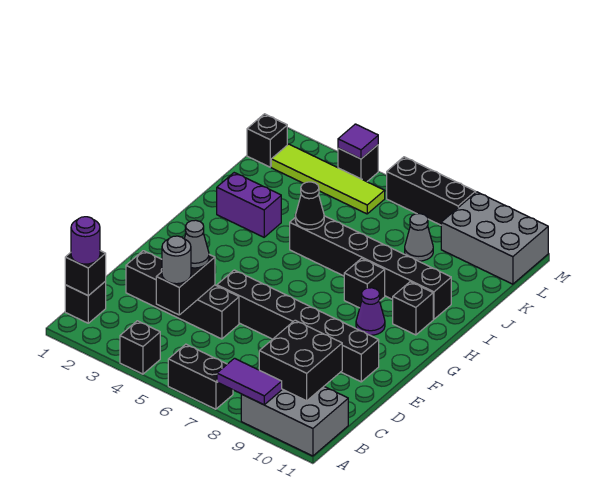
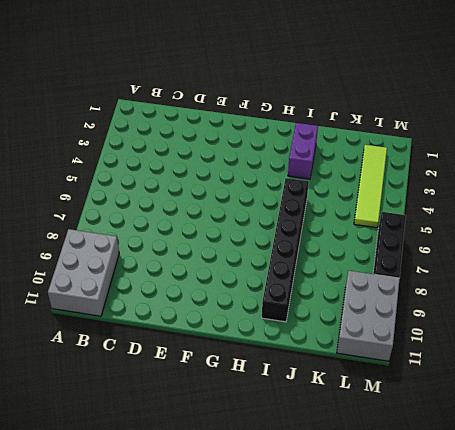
none -> black 1x1 brick [120,321,160,374]
none -> black 1x2 brick [168,344,233,409]
none -> black 1x1 brick [65,281,106,323]

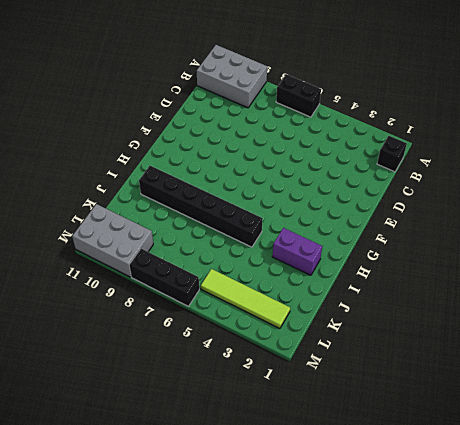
none -> black 1x1 brick [120,321,160,374]
none -> black 1x4 brick [126,251,239,339]
none -> black 1x6 brick [217,270,379,382]

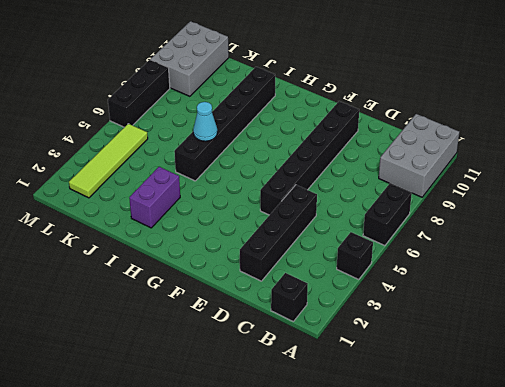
cyan 1x1 cone [193,102,217,141] -> none
none -> purple 1x1 cone [356,288,385,335]
none -> black 1x1 brick [344,258,385,308]
none -> black 1x1 brick [393,282,433,335]

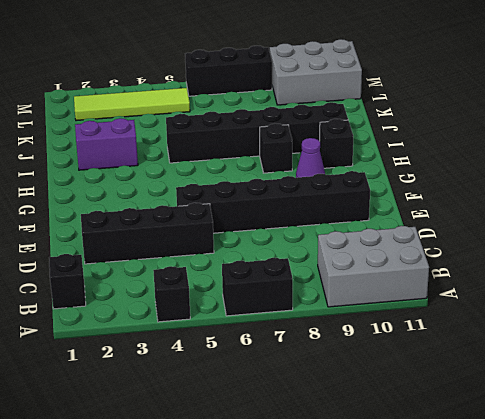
none -> grey 1x1 cone [405,214,433,261]
none -> black 1x1 brick [247,114,287,167]
none -> black 1x1 brick [338,145,378,182]

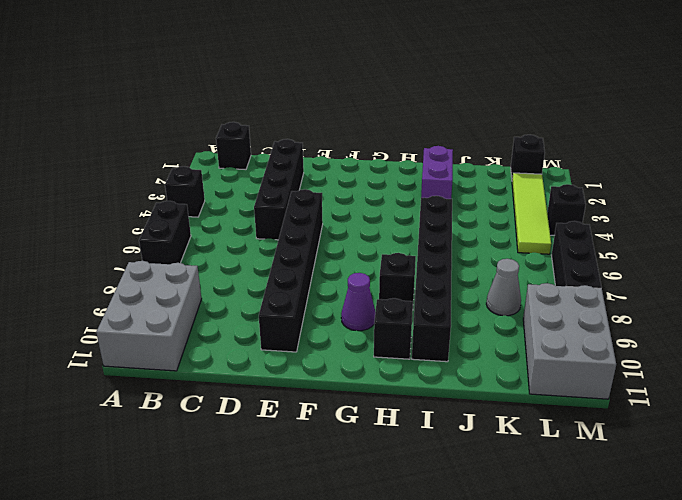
none -> purple 1x2 tile [217,358,282,405]
none -> black 1x1 brick [65,251,106,296]
none -> black 2x2 brick [259,320,342,401]

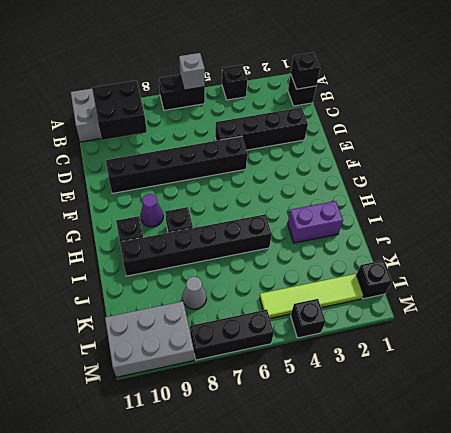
grey 1x1 brick [179,53,205,90] -> none
none -> purple 1x2 tile [217,358,282,405]
none -> black 1x2 brick [156,255,215,315]
none -> black 1x1 cone [295,182,324,229]

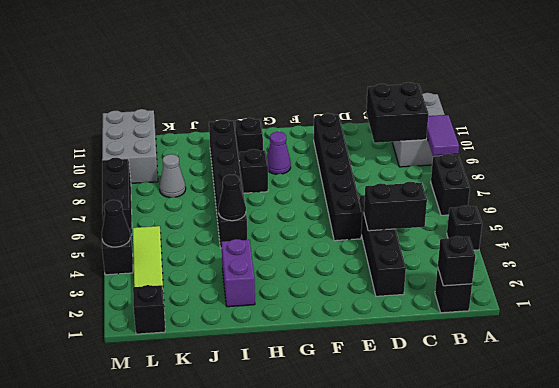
black 1x1 cone [102,200,130,247] -> purple 1x1 tile [338,124,378,159]
none -> purple 1x1 round brick [71,217,100,264]
none -> grey 1x1 round brick [162,236,191,284]
none -> grey 1x1 cone [184,220,209,268]

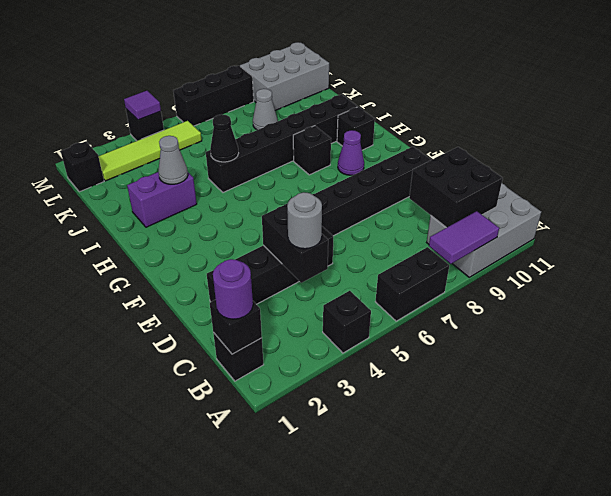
grey 1x1 cone [159,136,188,184] -> grey 1x1 cone moved to [184,220,209,268]

